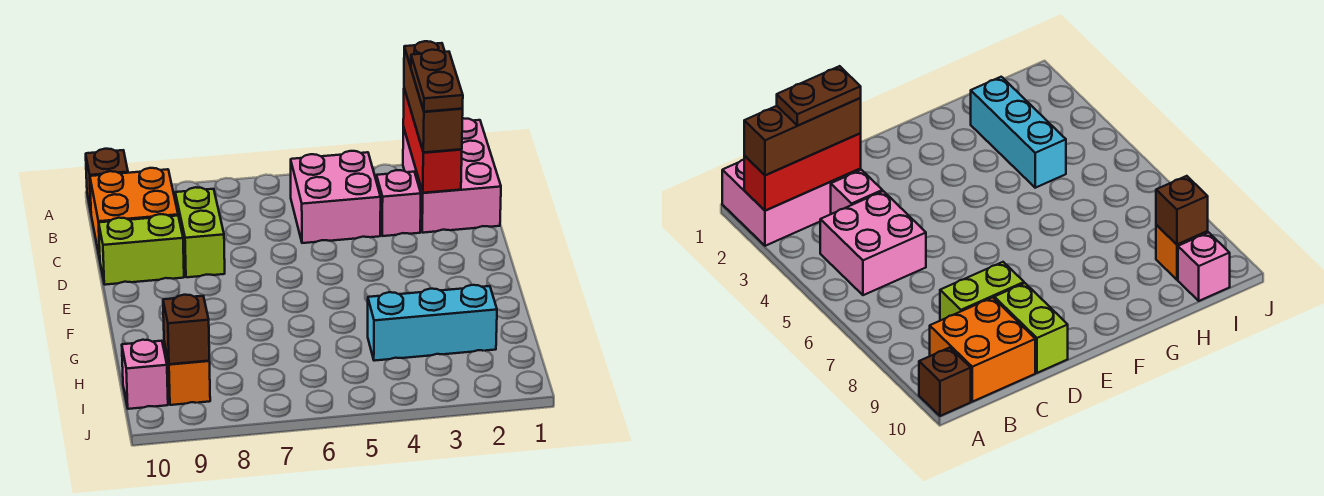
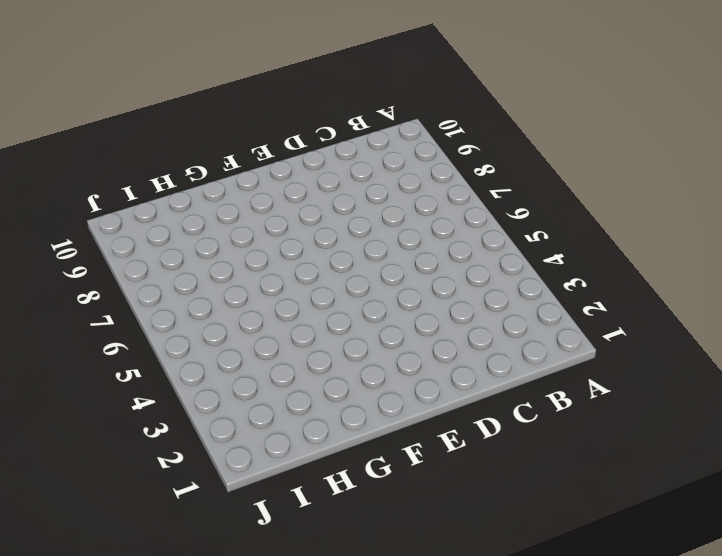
none -> pink 2x3 brick [403,118,501,233]
none -> brown 1x1 brick [86,149,128,211]
none -> pink 2x2 brick [291,151,381,243]

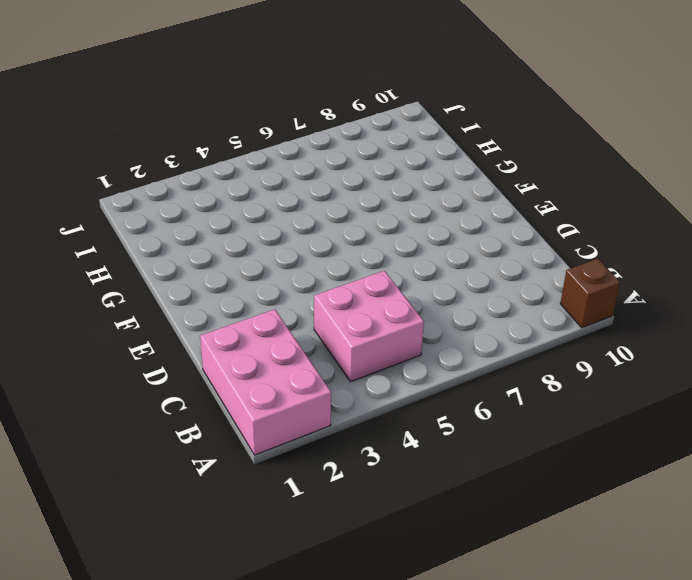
none -> orange 2x2 brick [90,168,178,259]
none -> pink 1x1 brick [376,170,421,236]
none -> lime 1x2 brick [175,187,225,277]

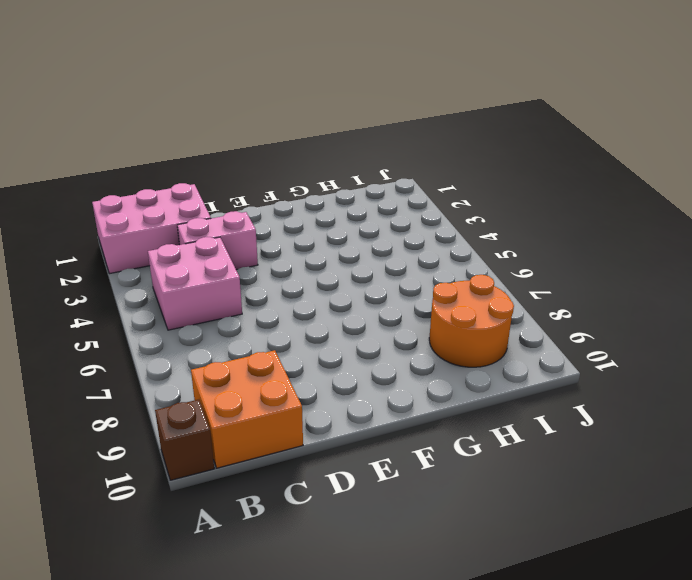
pink 1x2 brick [177,211,258,270] -> pink 1x1 brick [376,170,421,236]
orange 2x2 round brick [429,275,514,367] -> orange 1x1 brick [164,343,210,405]
none -> lime 1x2 brick [175,187,225,277]
none -> lime 1x2 brick [99,214,184,285]
none -> cyan 1x3 brick [368,285,497,361]

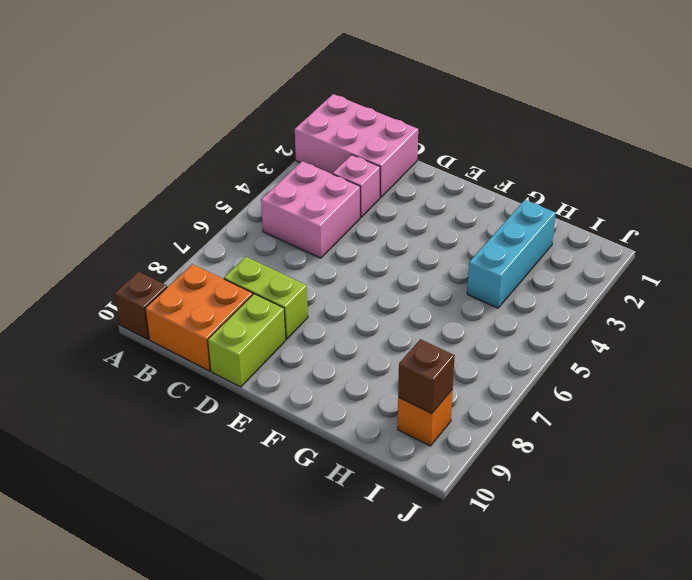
none -> pink 1x1 brick [122,340,168,409]
none -> red 1x3 brick [403,89,462,193]
none -> brown 1x3 brick [404,41,463,153]

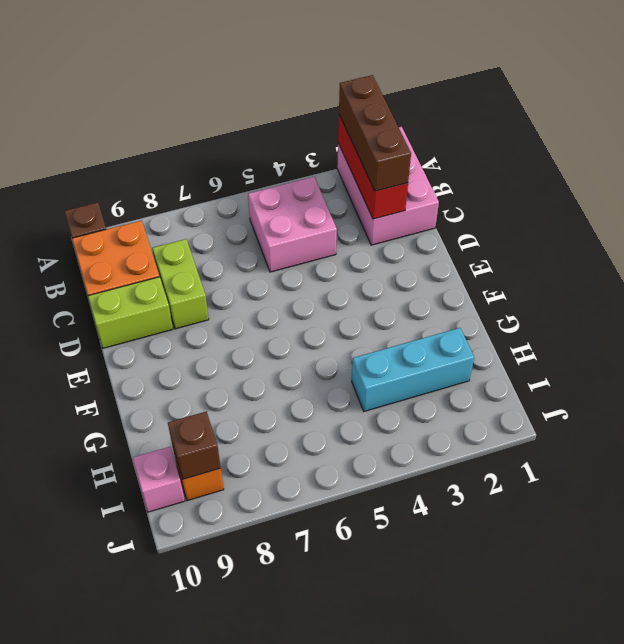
none -> pink 1x1 brick [376,170,421,236]
none -> brown 1x2 plate [411,50,463,112]

